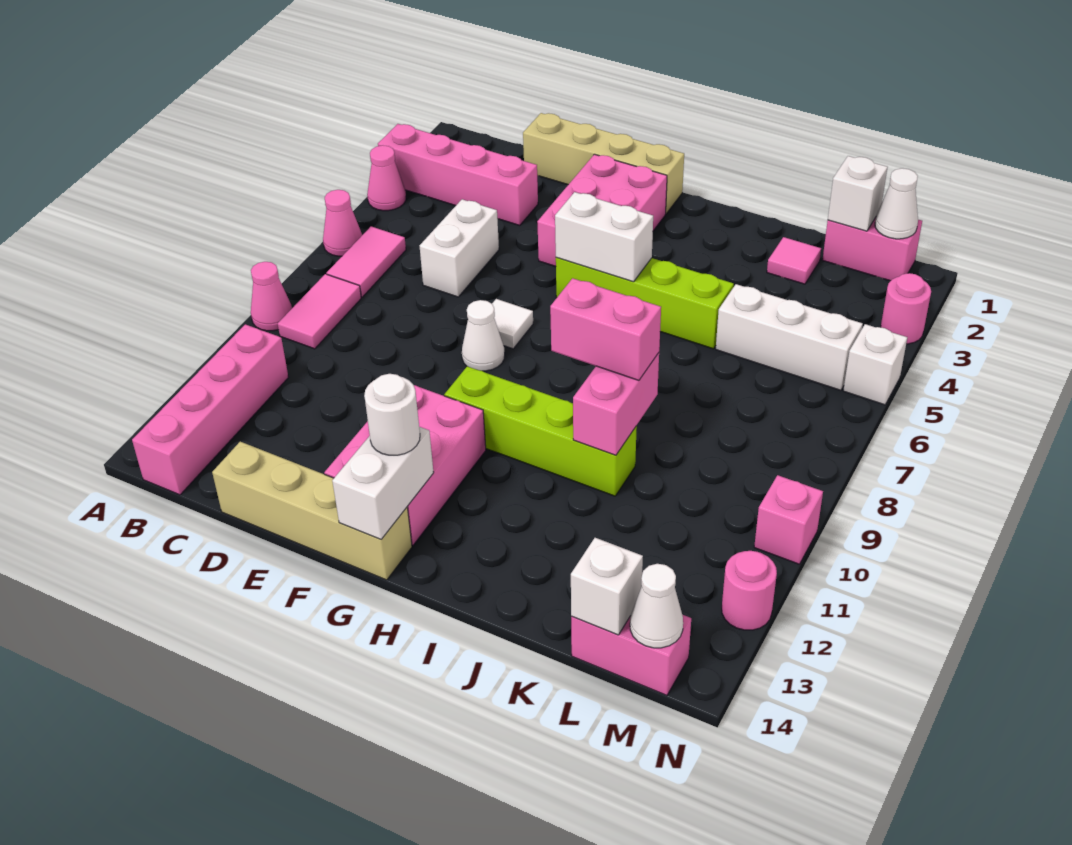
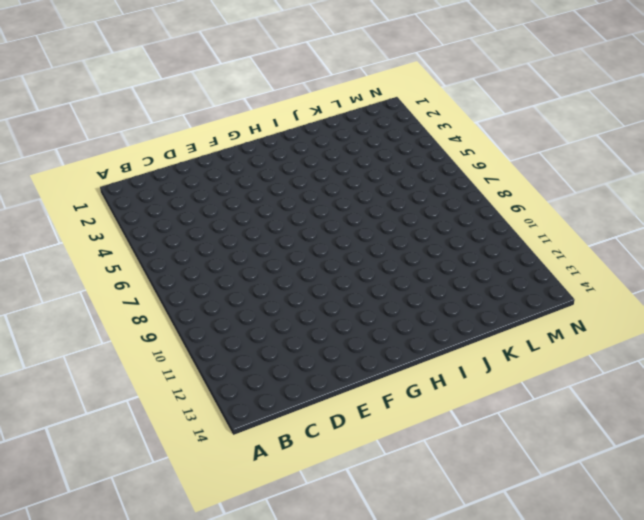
none -> pink 1x4 brick [378,124,538,225]
none -> pink 1x1 cone [367,145,406,211]
none -> pink 1x1 cone [323,190,362,256]
none -> pink 1x1 cone [251,262,292,331]

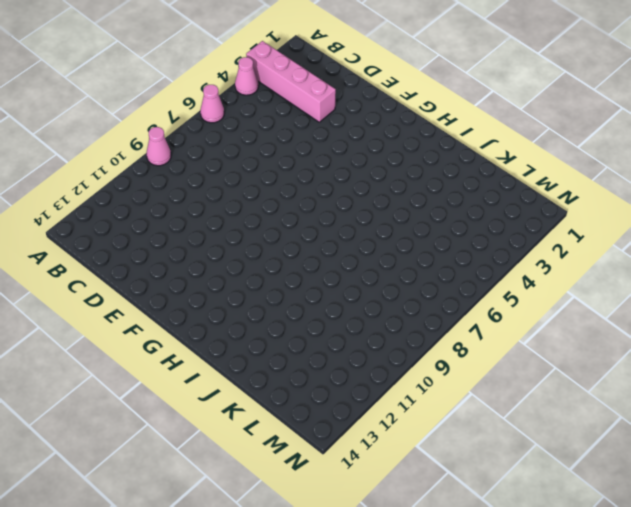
none -> pink 1x2 tile [326,227,406,297]
none -> pink 1x2 tile [278,274,361,349]
none -> pink 1x4 brick [132,324,288,495]
none -> tan 1x4 brick [523,113,684,214]

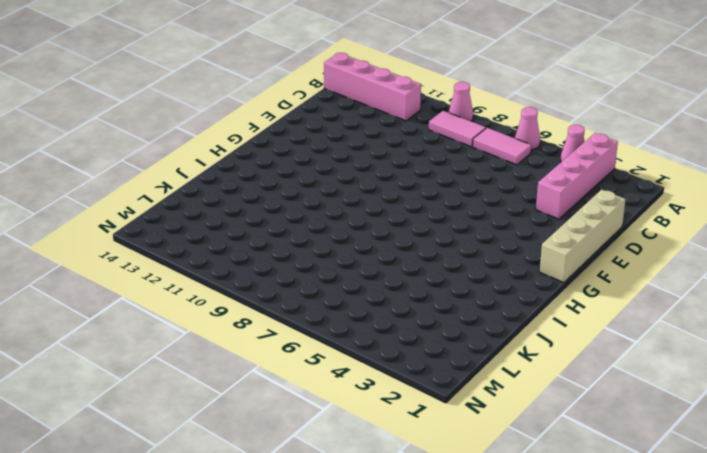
none -> white 1x2 brick [420,199,499,297]
none -> tan 1x4 brick [212,442,412,580]
none -> pink 2x3 brick [537,154,667,266]
none -> white 1x1 tile [492,299,533,349]

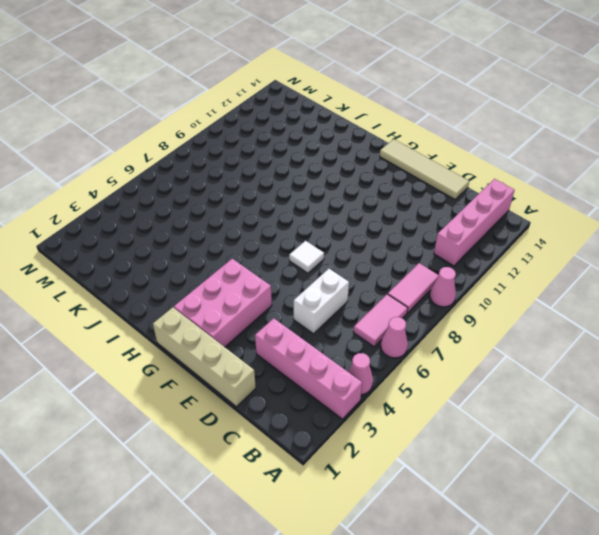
tan 1x4 tile [380,139,469,200] -> tan 1x4 brick [212,442,412,580]
none -> white 1x1 cone [462,300,505,371]
none -> pink 2x3 brick [324,385,486,545]
none -> lime 1x4 brick [556,258,734,349]
none -> lime 1x4 brick [444,366,637,496]

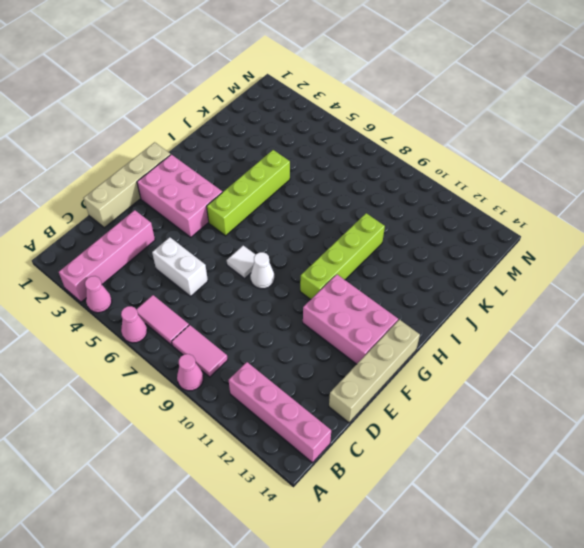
none -> pink 1x1 tile [767,237,821,284]
none -> white 1x3 brick [716,284,863,390]
none -> pink 1x2 brick [822,217,922,281]
none -> pink 1x2 brick [571,615,691,695]

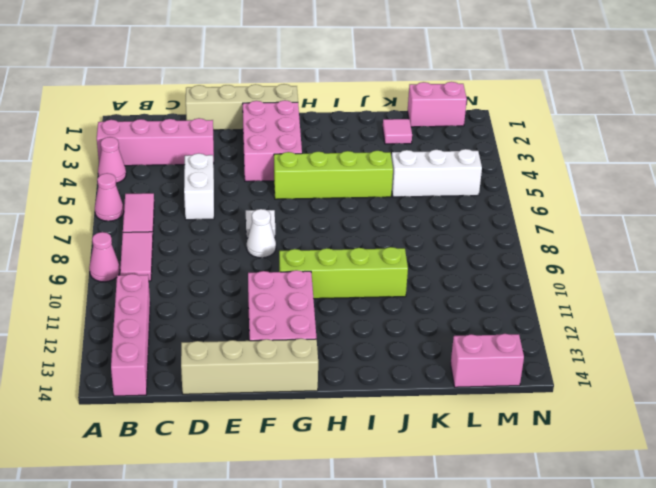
none -> pink 1x1 round brick [881,273,931,344]
none -> white 1x1 brick [843,324,907,405]
none -> pink 1x1 brick [754,475,823,564]
none -> pink 1x1 round brick [722,551,777,630]

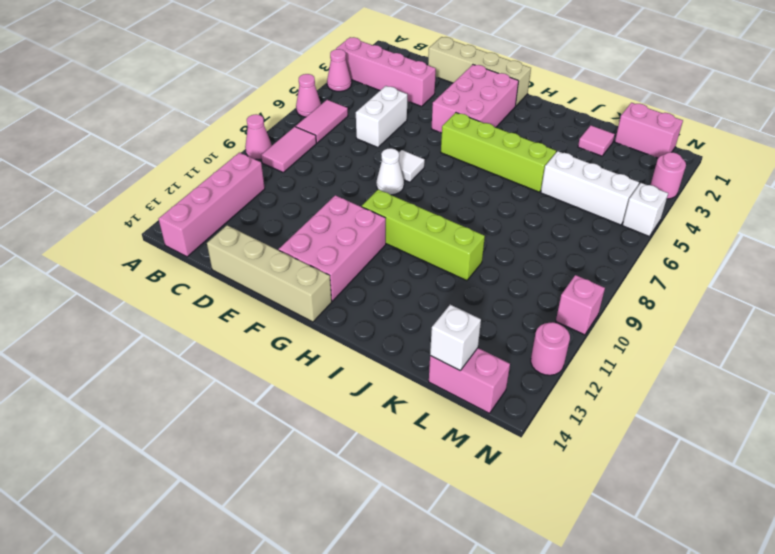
none -> white 1x2 brick [555,192,653,282]
none -> white 1x2 brick [332,427,434,539]
none -> pink 1x2 brick [573,353,659,455]
none -> white 1x1 brick [828,156,888,231]

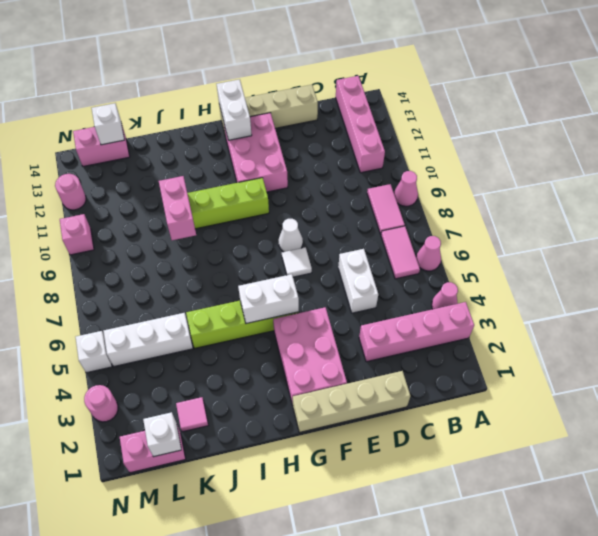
none -> white 1x1 cone [875,168,918,239]
none -> white 1x1 cone [630,564,683,648]
none -> white 1x1 round brick [364,374,420,455]
none -> pink 1x2 brick [550,278,661,380]

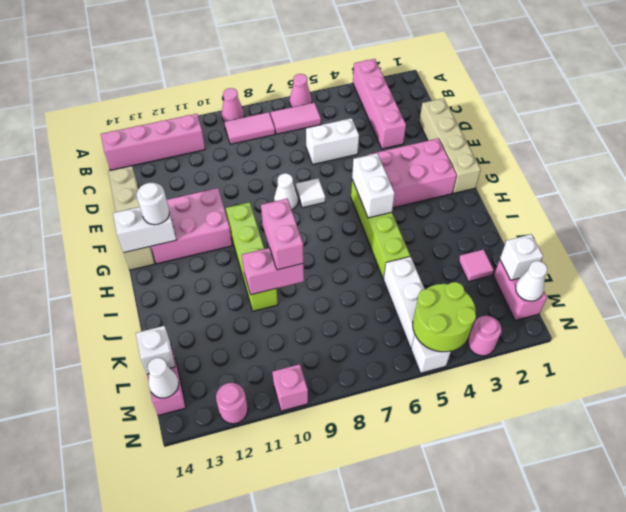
lime 2x2 round brick [413,282,476,352] -> none
none -> pink 1x1 cone [367,145,406,211]

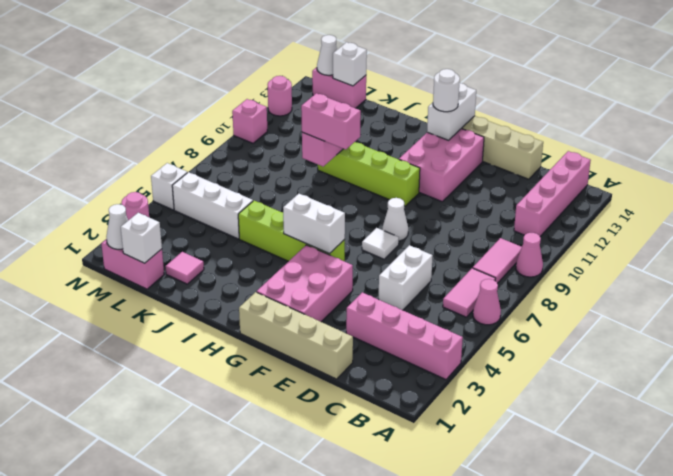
none -> pink 1x1 cone [367,145,406,211]

